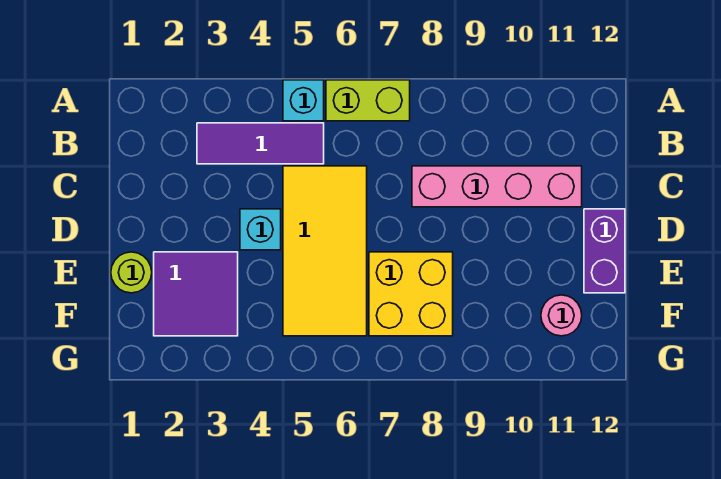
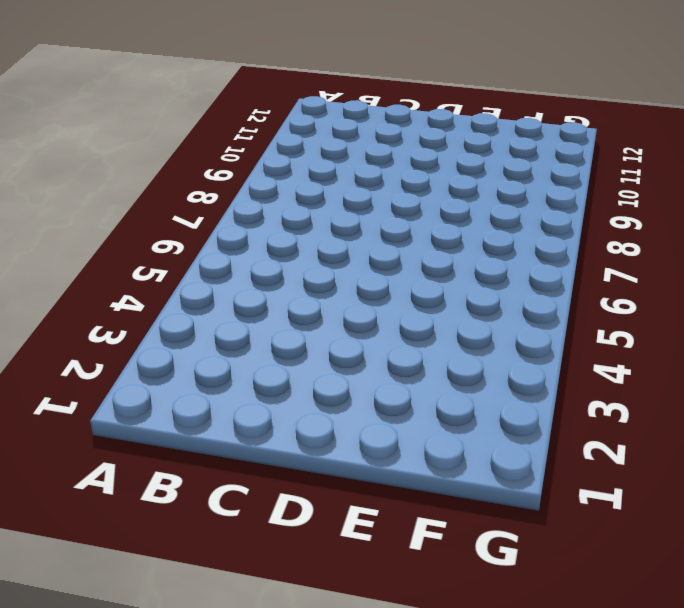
none -> cyan 1x1 brick [283,80,324,121]
none -> lime 1x2 brick [326,80,410,121]

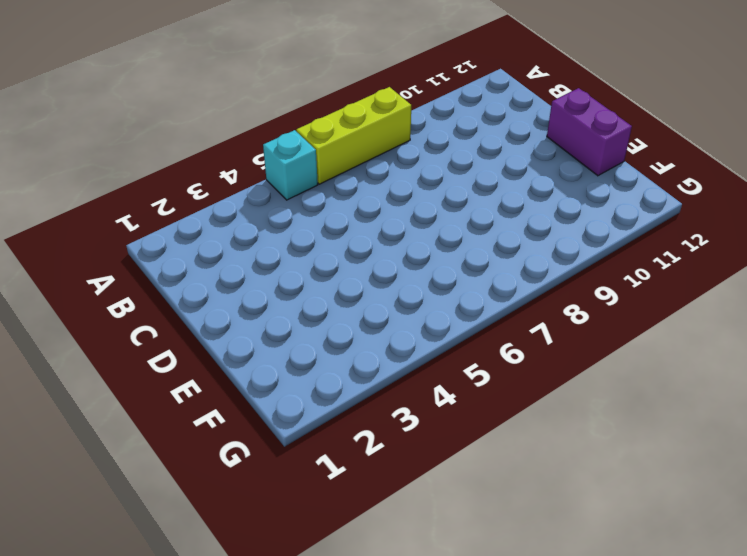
lime 1x3 brick [296,87,411,184] -> lime 1x2 brick [326,80,410,121]
none -> purple 1x3 tile [197,123,324,164]
none -> yellow 2x4 tile [283,166,367,336]

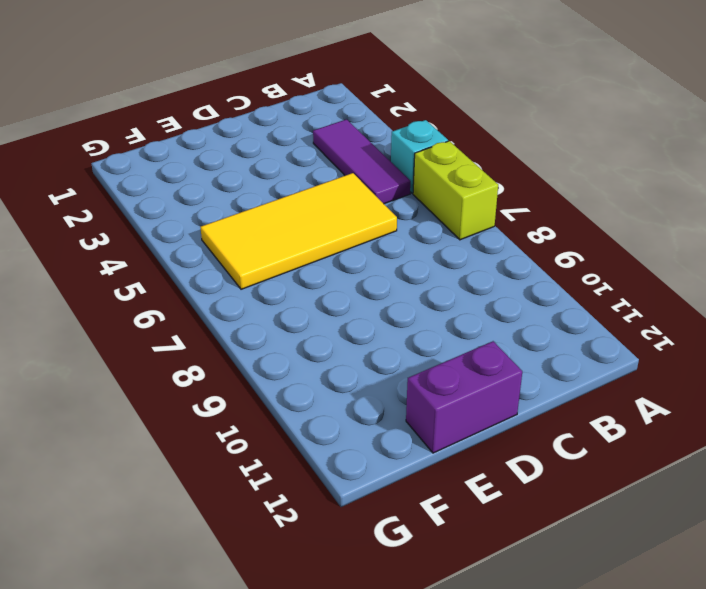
none -> pink 1x4 brick [412,166,582,207]
none -> cyan 1x1 brick [240,209,281,250]

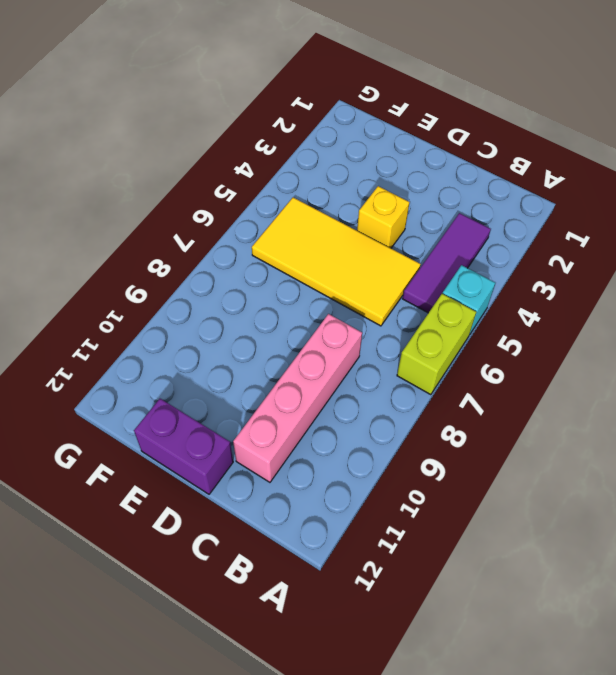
yellow 1x1 brick [357,186,410,248] -> cyan 1x1 brick [240,209,281,250]
none -> lime 1x1 round brick [111,252,152,293]
none -> purple 2x2 tile [154,252,238,336]

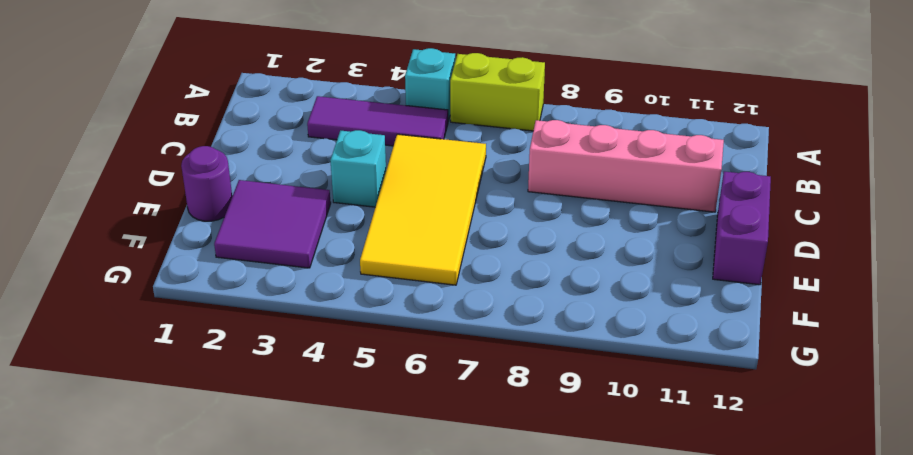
purple 1x1 round brick [181,146,232,221] -> lime 1x1 round brick [111,252,152,293]
none -> yellow 2x2 brick [369,252,453,336]
none -> pink 1x1 round brick [541,295,582,336]

